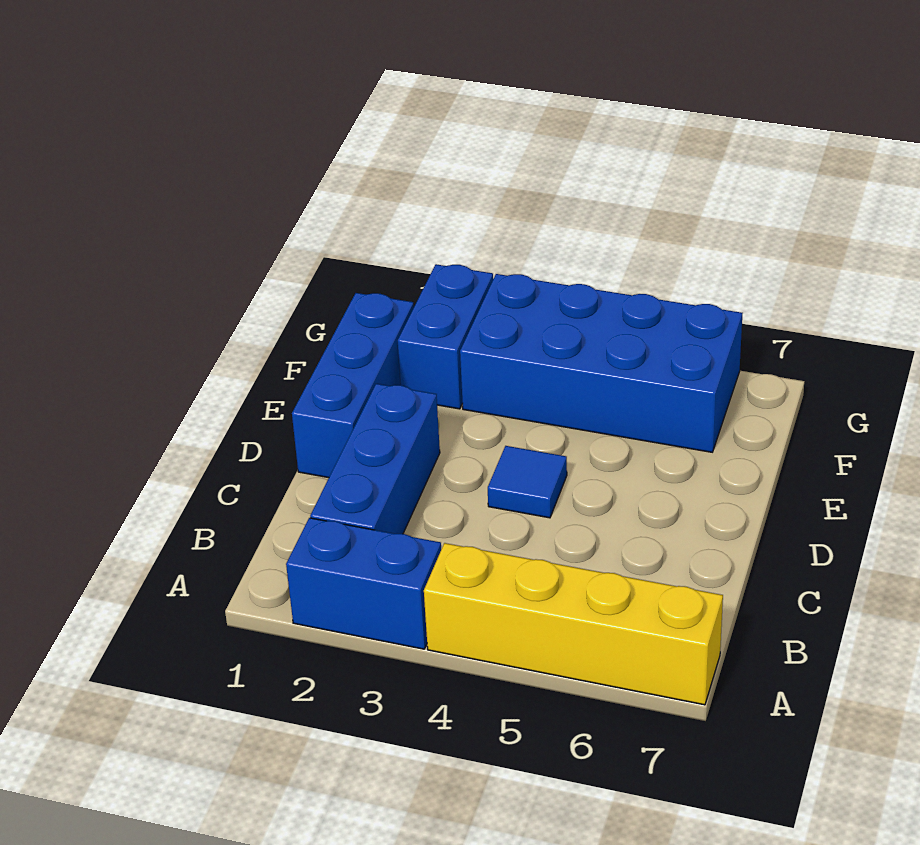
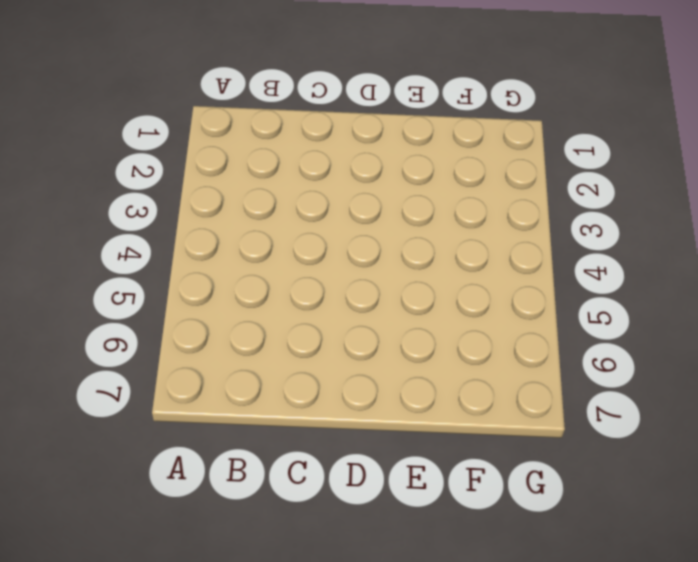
none -> blue 1x2 brick [286,518,441,649]
none -> yellow 1x4 brick [424,543,723,705]

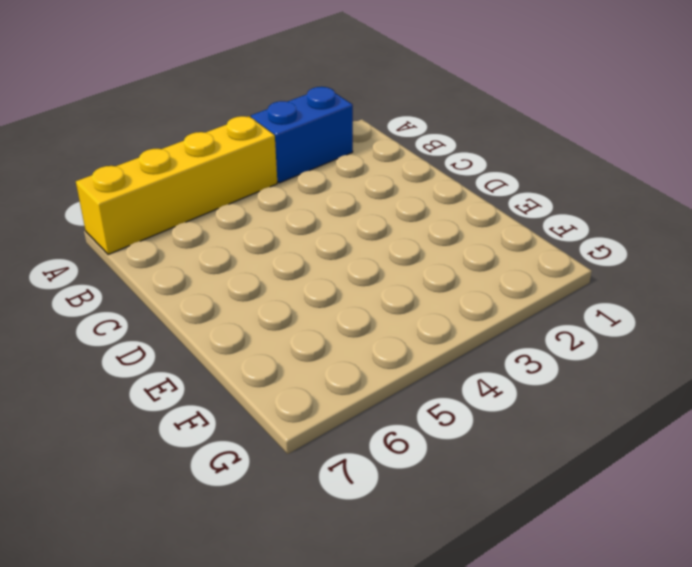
none -> blue 1x3 brick [310,384,440,534]
none -> blue 1x3 brick [292,293,414,478]

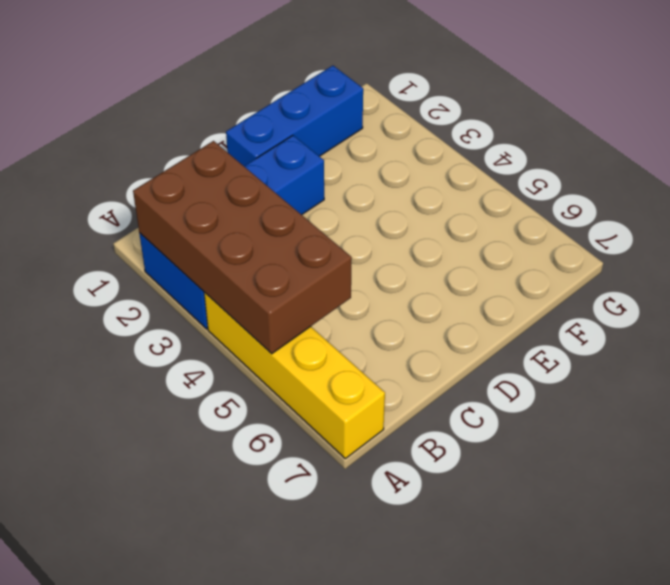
brown 2x4 brick [133,141,352,354] -> none
none -> blue 1x1 tile [488,446,567,518]
none -> blue 1x2 brick [398,264,493,409]

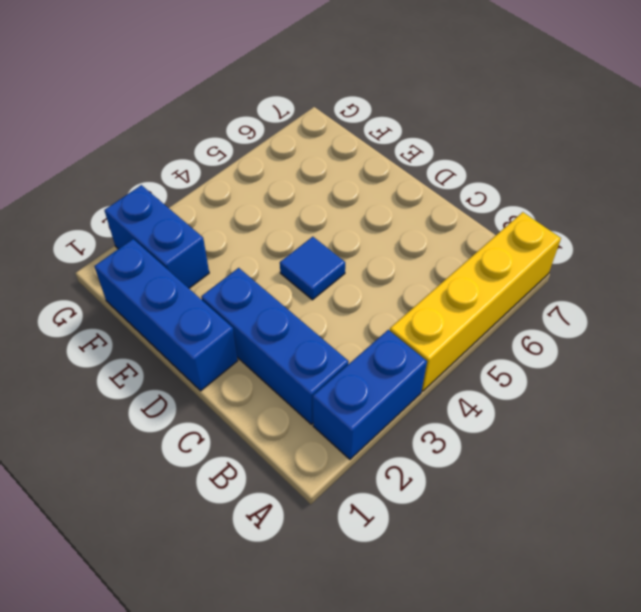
none -> blue 2x4 brick [460,274,742,452]

